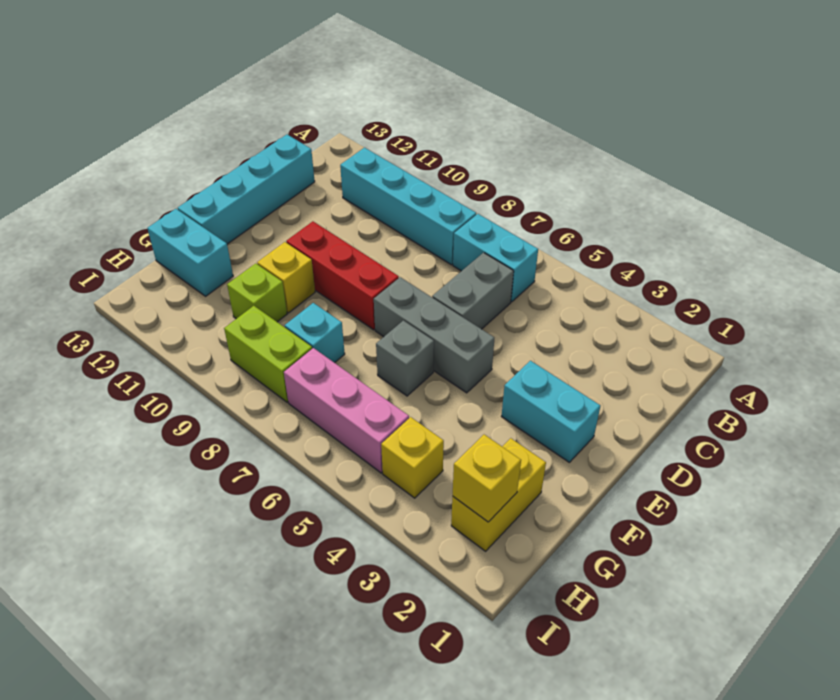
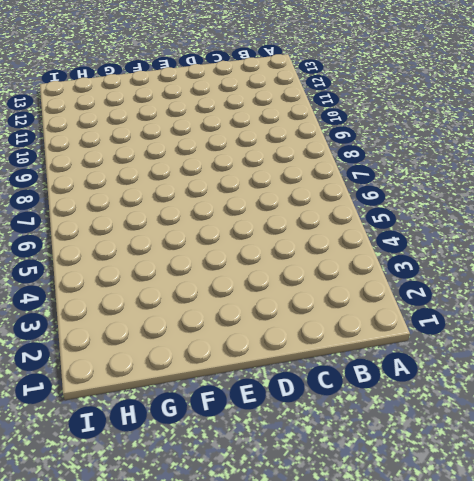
none -> cyan 1x2 brick [453,214,538,302]
none -> cyan 1x4 brick [340,147,476,265]
none -> grey 1x2 brick [432,253,514,329]

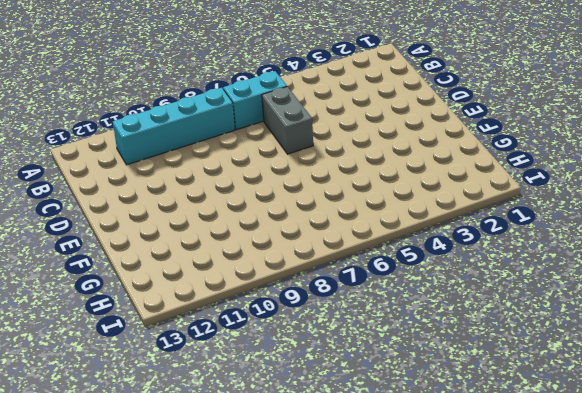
none -> cyan 1x4 brick [178,135,315,244]
none -> cyan 1x2 brick [501,361,600,462]
none -> grey 1x3 brick [374,277,494,393]

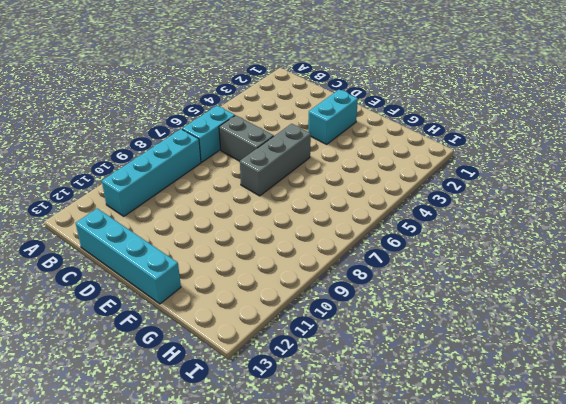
none -> red 1x3 brick [286,221,399,330]
none -> grey 1x1 brick [376,321,434,396]
none -> yellow 1x1 brick [257,242,315,313]

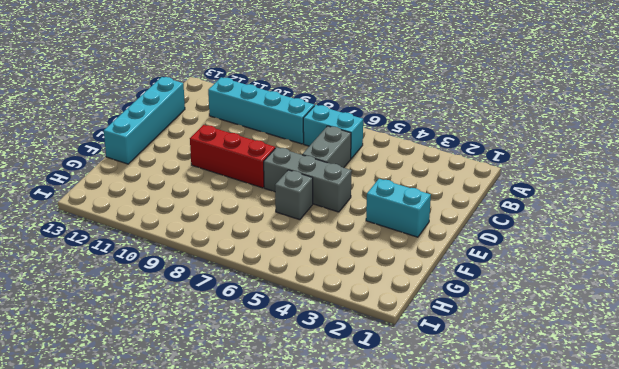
none -> yellow 1x1 brick [257,242,315,313]
none -> yellow 1x2 brick [451,438,546,551]
none -> cyan 1x1 brick [285,303,345,363]

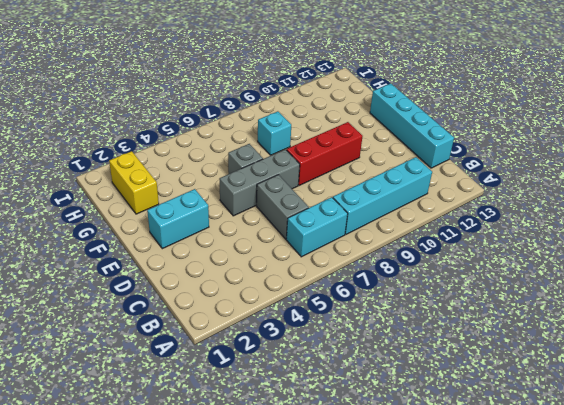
none -> yellow 1x1 brick [257,242,315,313]
none -> lime 1x1 brick [227,263,287,322]
none -> cyan 1x2 brick [147,209,233,296]

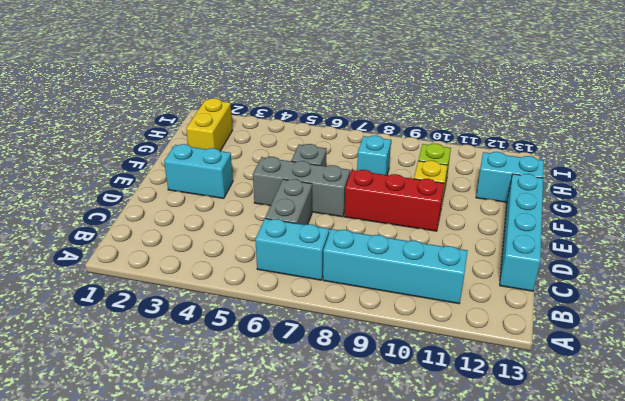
none -> yellow 1x1 brick [381,417,444,498]
none -> pink 1x3 brick [284,348,409,473]
none -> lime 1x2 brick [224,306,312,402]

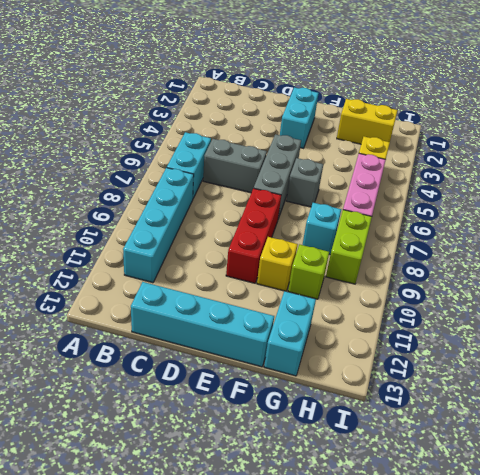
none -> yellow 1x1 brick [453,435,521,522]

